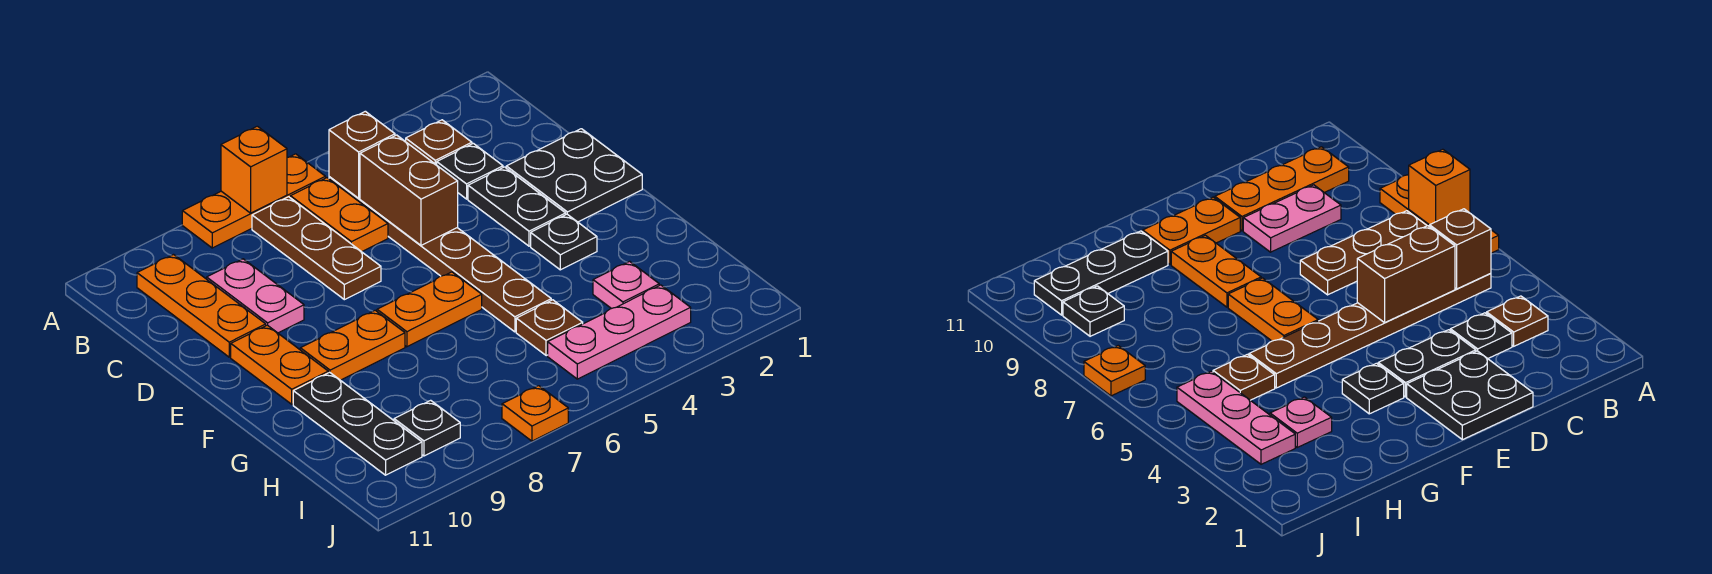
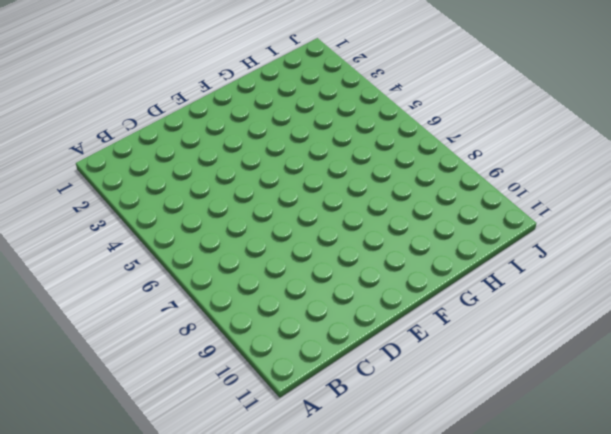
none -> orange 1x3 plate [182,154,325,248]
none -> brown 1x1 plate [406,120,472,165]
none -> brown 1x6 plate [329,177,551,332]

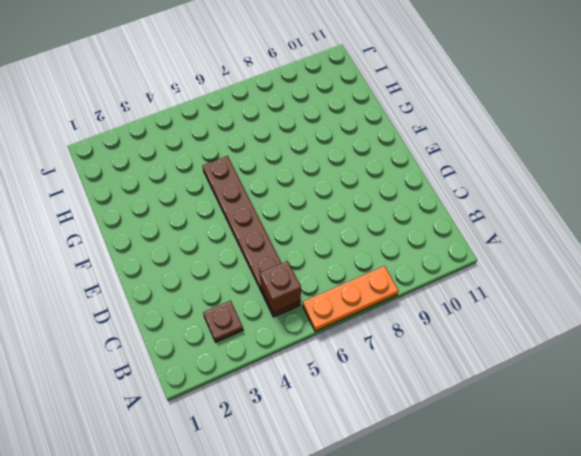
none -> orange 1x2 plate [290,178,388,252]
none -> brown 1x3 plate [252,197,381,300]
none -> orange 1x3 plate [137,255,266,357]

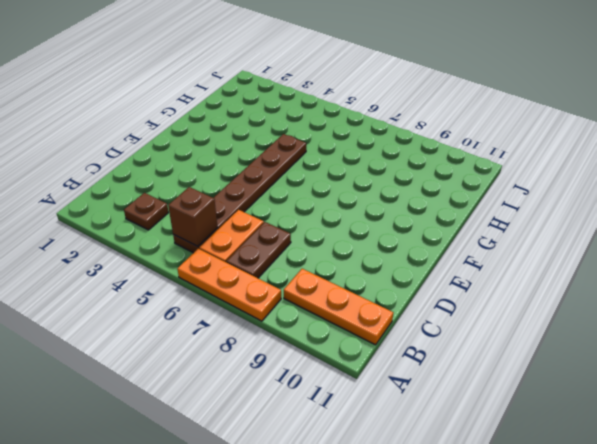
brown 1x2 plate [226,222,291,278] -> brown 1x3 plate [252,197,381,300]
orange 1x3 plate [284,269,393,345] -> orange 1x3 plate turned to [137,255,266,357]
none -> black 1x1 plate [437,143,503,199]
none -> pink 1x2 plate [207,259,304,333]
none -> black 2x2 plate [506,129,642,222]

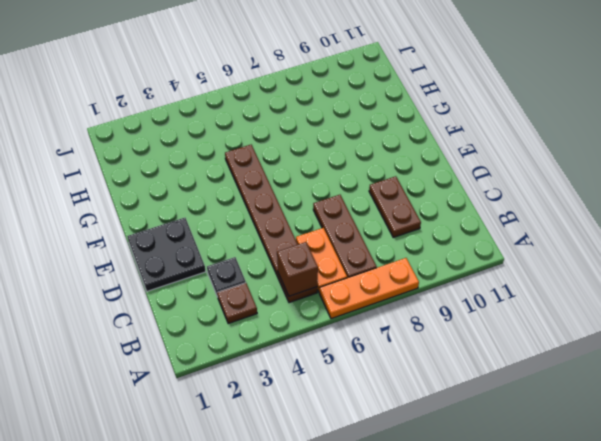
brown 1x2 plate [369,176,421,237] -> pink 1x2 plate [207,259,304,333]
none -> orange 1x3 plate [137,255,266,357]
none -> black 1x2 plate [468,167,566,246]
none -> orange 1x2 plate [231,325,328,404]

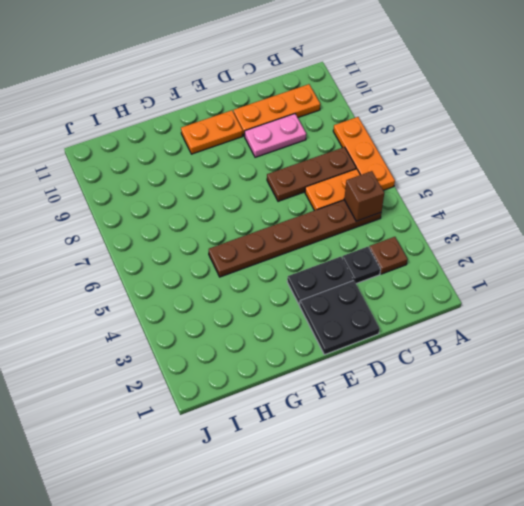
none -> black 1x1 plate [531,214,597,270]
none -> orange 1x2 plate [377,272,482,347]
none -> orange 1x2 plate [300,310,405,380]

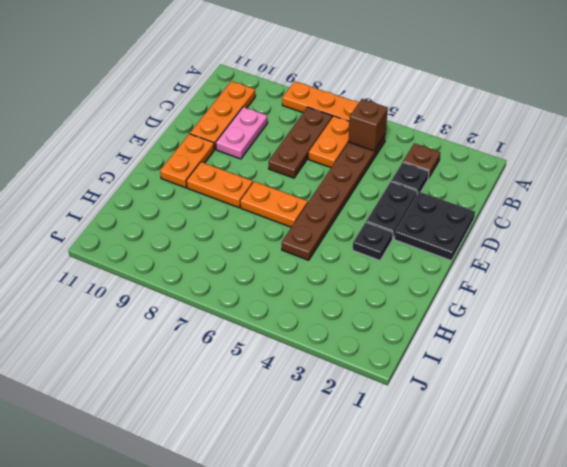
none -> black 1x3 plate [293,372,422,475]
none -> pink 1x1 plate [593,261,659,309]
none -> brown 1x1 plate [516,300,583,356]

